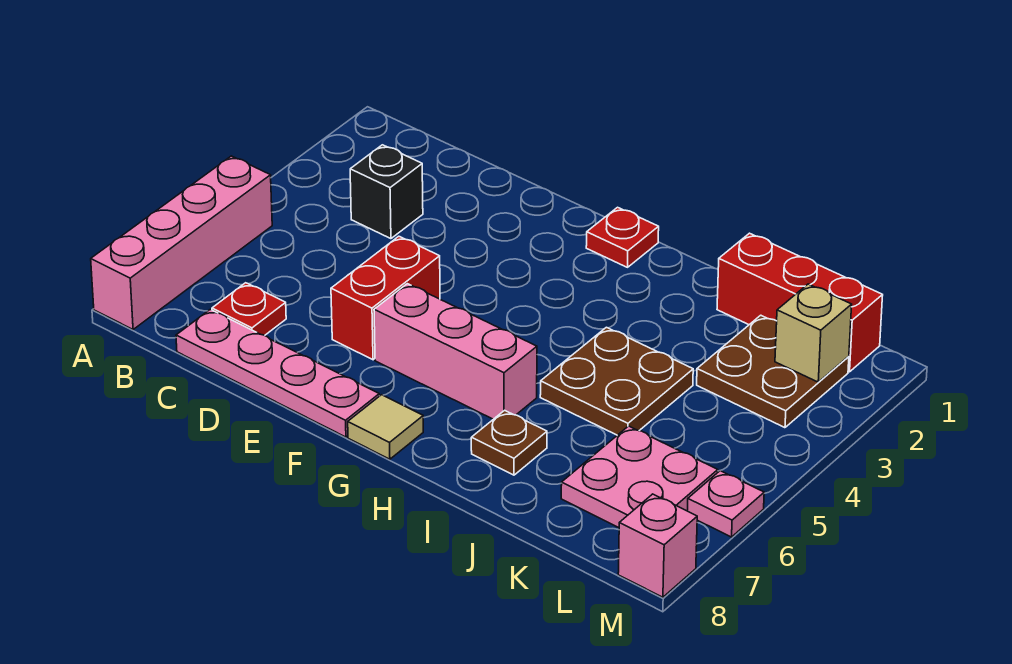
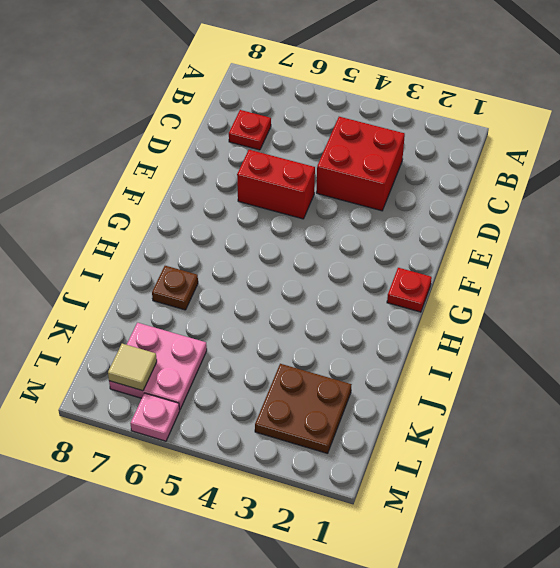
red 2x2 brick [316,117,405,211] -> black 1x1 brick [350,145,423,239]
tan 1x1 tile [108,344,157,391] -> tan 1x1 tile moved to [348,395,423,459]
none -> pink 1x4 brick [91,156,272,329]
none -> pink 1x4 plate [176,309,379,437]
none -> pink 1x3 brick [374,284,537,419]

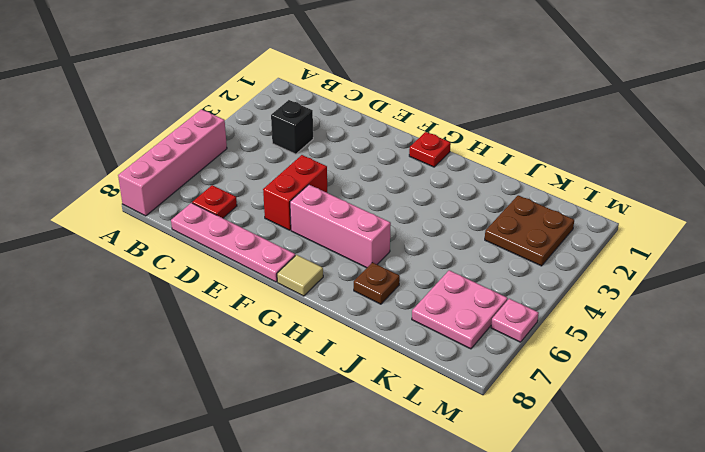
none -> brown 2x2 plate [540,327,693,435]
none -> red 1x3 brick [717,233,883,372]
none -> pink 1x1 brick [618,494,697,597]

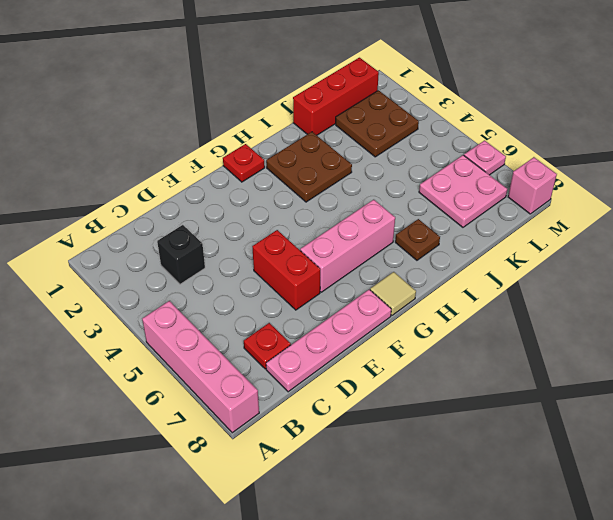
brown 2x2 plate [266,132,352,202] -> brown 2x2 plate moved to [540,327,693,435]
none -> tan 1x1 brick [775,284,852,382]

